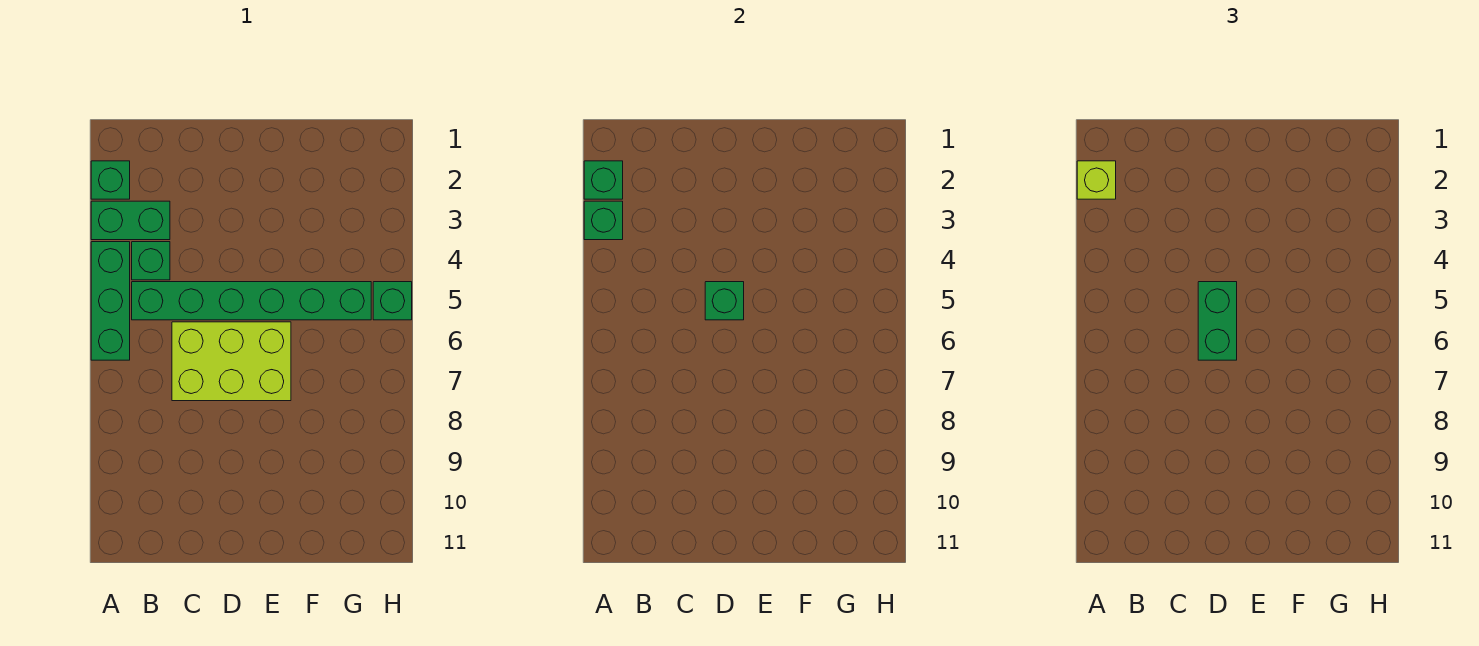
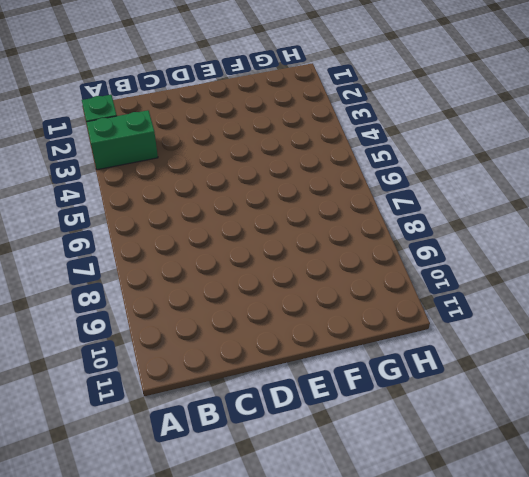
none -> green 1x3 brick [91,242,130,360]
none -> green 1x1 brick [132,242,170,280]
none -> green 1x6 brick [132,282,371,320]

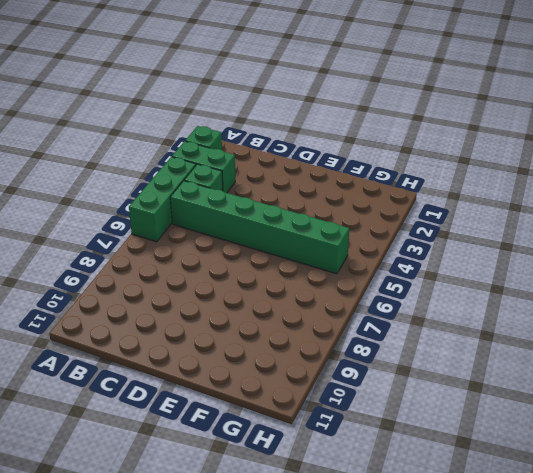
none -> lime 2x3 brick [172,322,291,401]
none -> green 1x1 brick [373,282,412,320]
none -> green 1x1 brick [584,161,623,199]

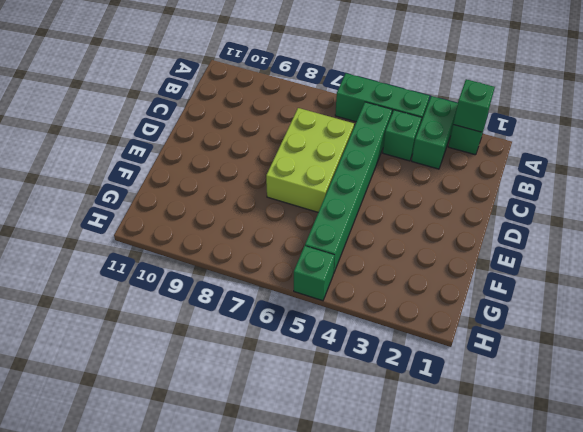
none -> green 1x1 brick [584,201,623,240]
none -> green 1x1 brick [705,282,744,320]
none -> lime 1x1 brick [1077,161,1116,199]

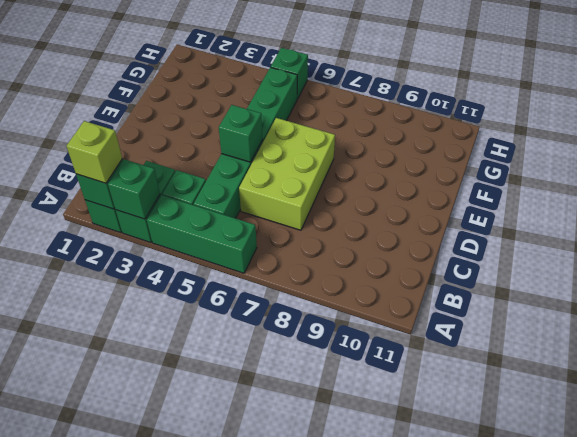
none -> green 1x2 brick [1198,282,1237,360]

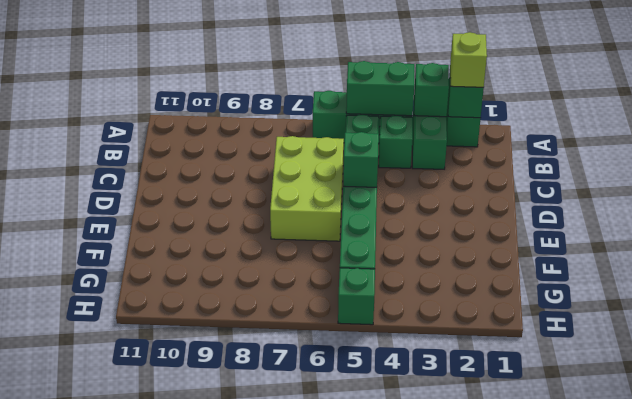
green 1x2 brick [346,61,414,116] -> green 1x2 brick moved to [1198,282,1237,360]

